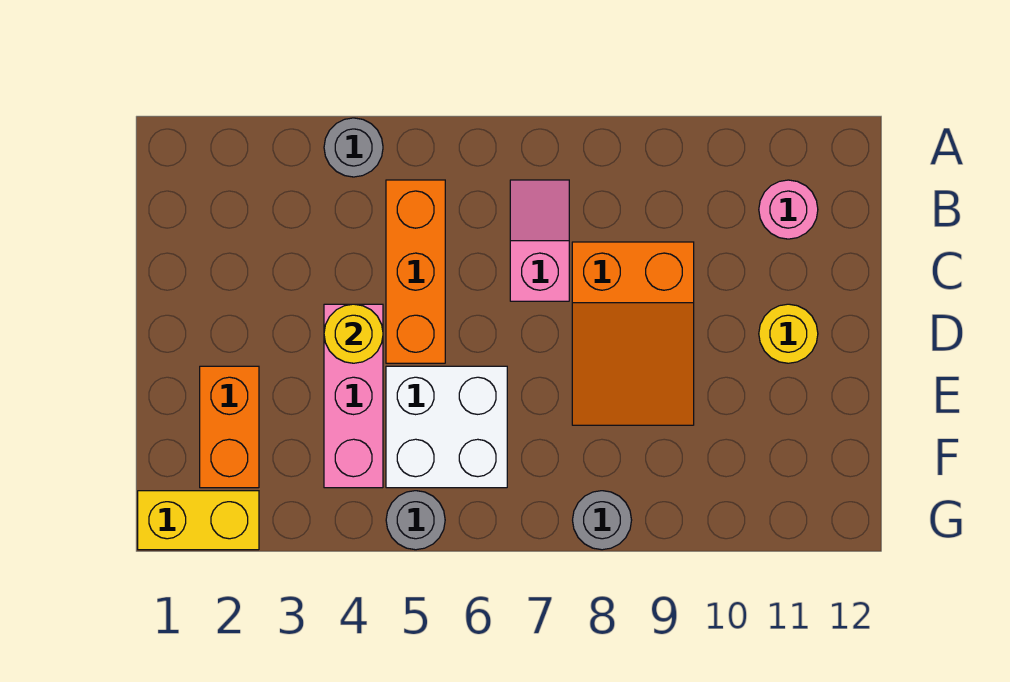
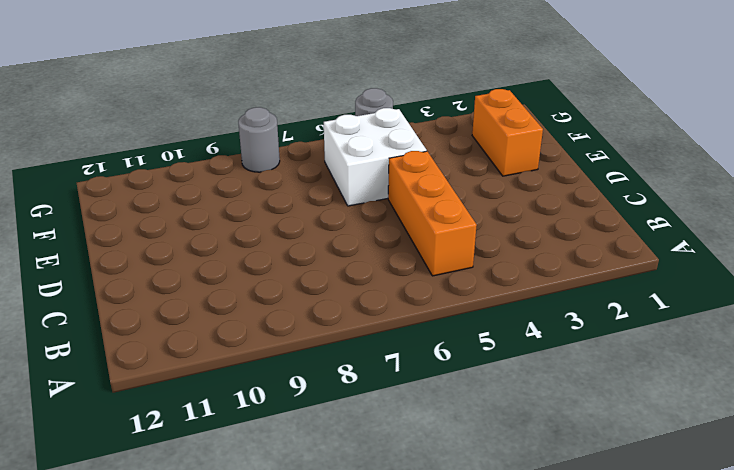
none -> grey 1x1 round brick [324,118,383,177]
none -> pink 1x2 slope [510,180,569,301]
none -> pink 1x1 round brick [759,180,818,239]

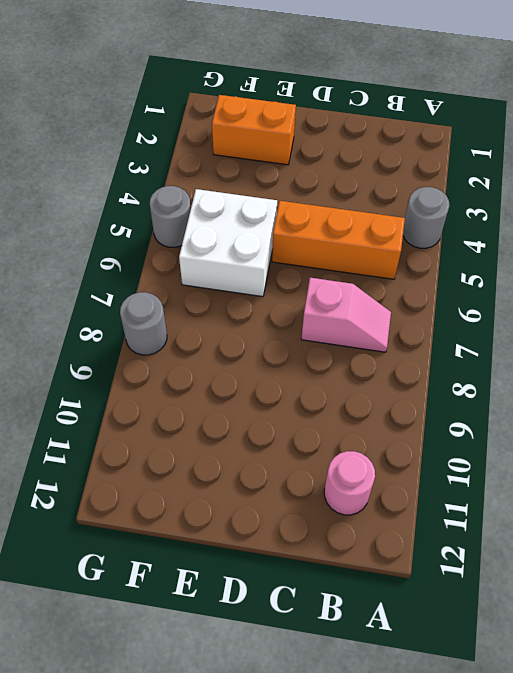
none -> orange 2x3 slope [572,242,694,425]
none -> pink 1x3 brick [324,304,383,488]
none -> yellow 1x1 round brick [759,304,818,363]

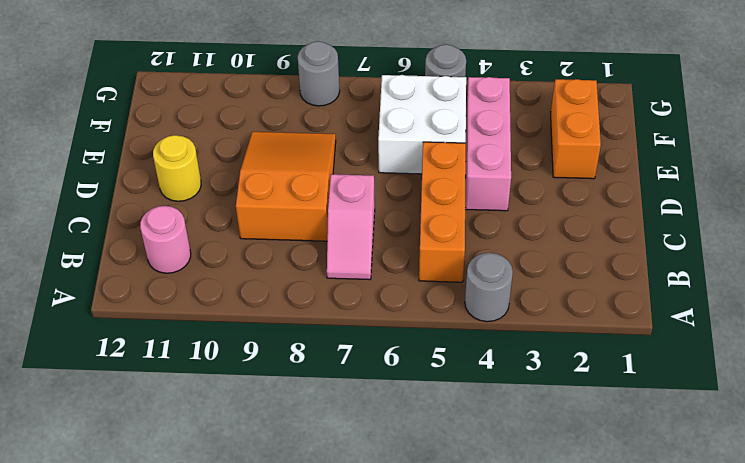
none -> yellow 1x2 brick [138,491,259,550]
none -> yellow 1x1 round brick [324,304,383,363]

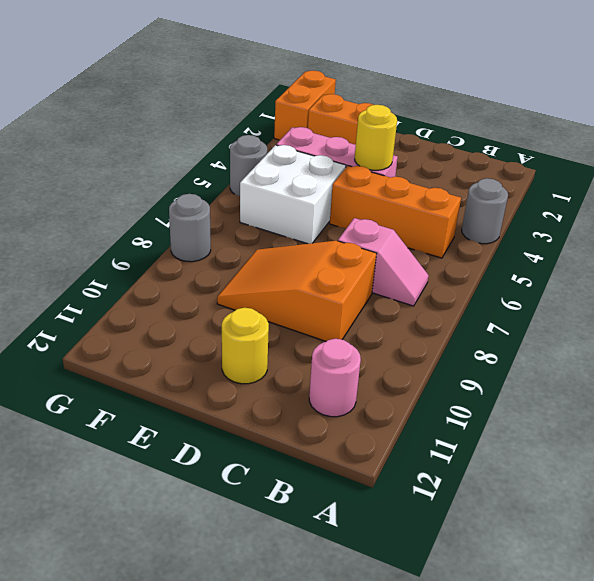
orange 1x2 brick [274,71,336,140] -> yellow 1x2 brick [138,491,259,550]

